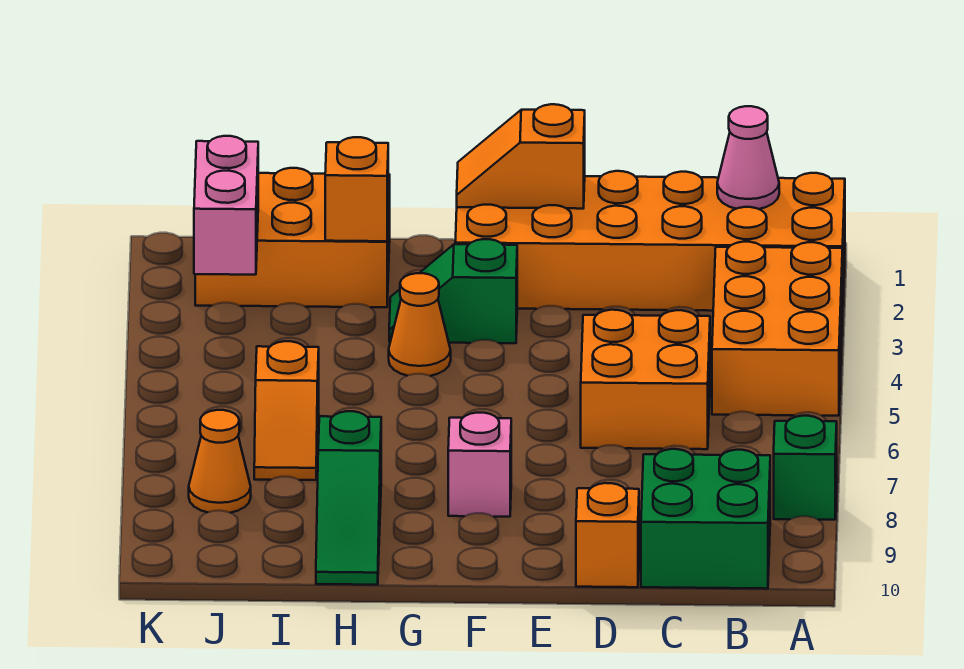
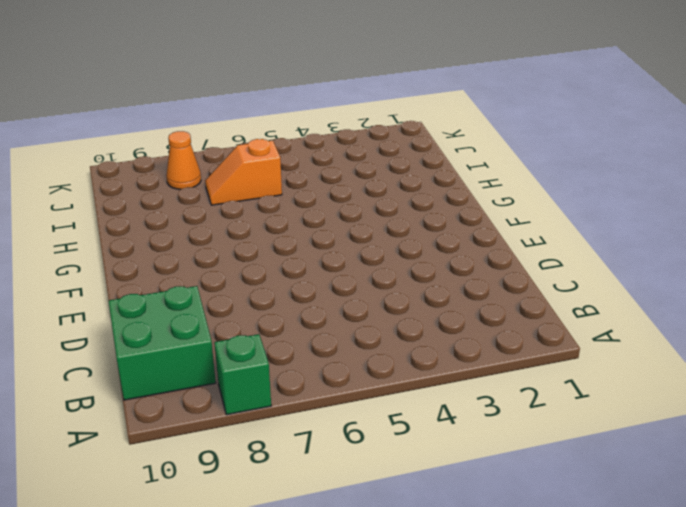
none -> orange 2x6 brick [455,171,845,311]
none -> orange 2x3 brick [712,242,842,416]
none -> orange 2x2 brick [581,310,710,449]

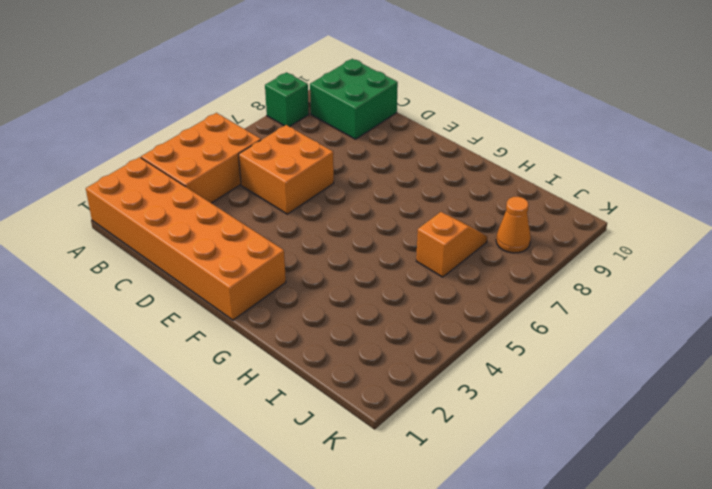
none -> orange 1x1 brick [576,483,639,587]
none -> green 1x2 slope [389,239,517,343]
none -> pink 1x1 brick [448,413,511,517]

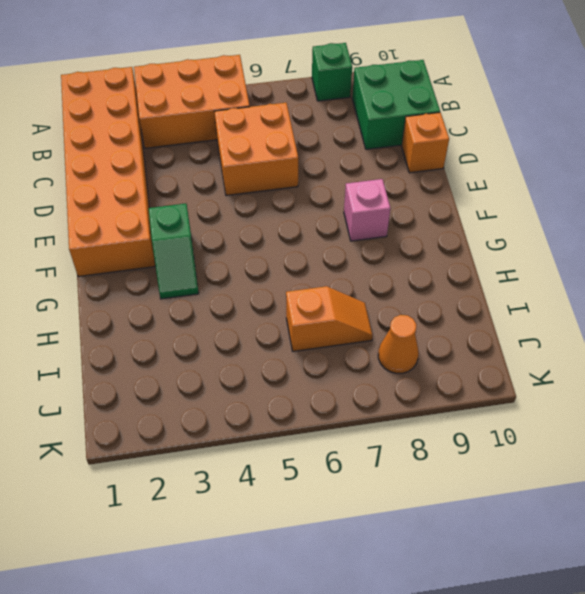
none -> orange 1x1 cone [389,273,451,376]
none -> orange 2x3 brick [195,168,390,307]
none -> green 1x3 slope [316,411,381,585]

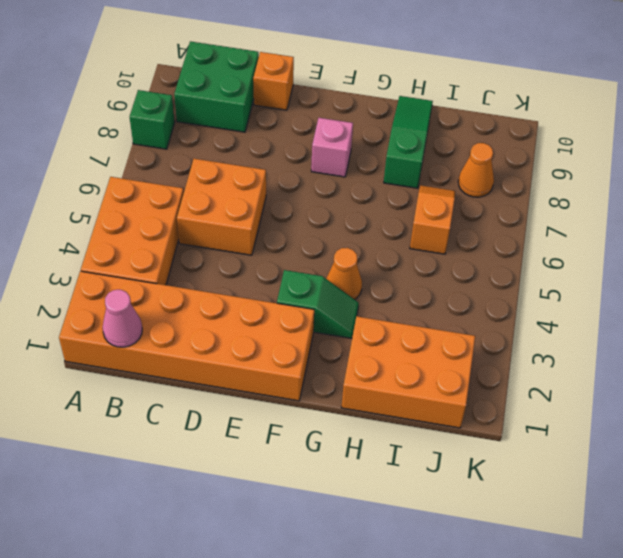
none -> orange 1x2 slope [457,104,585,209]
none -> orange 1x1 brick [325,137,388,241]
none -> pink 1x2 brick [194,136,258,275]

